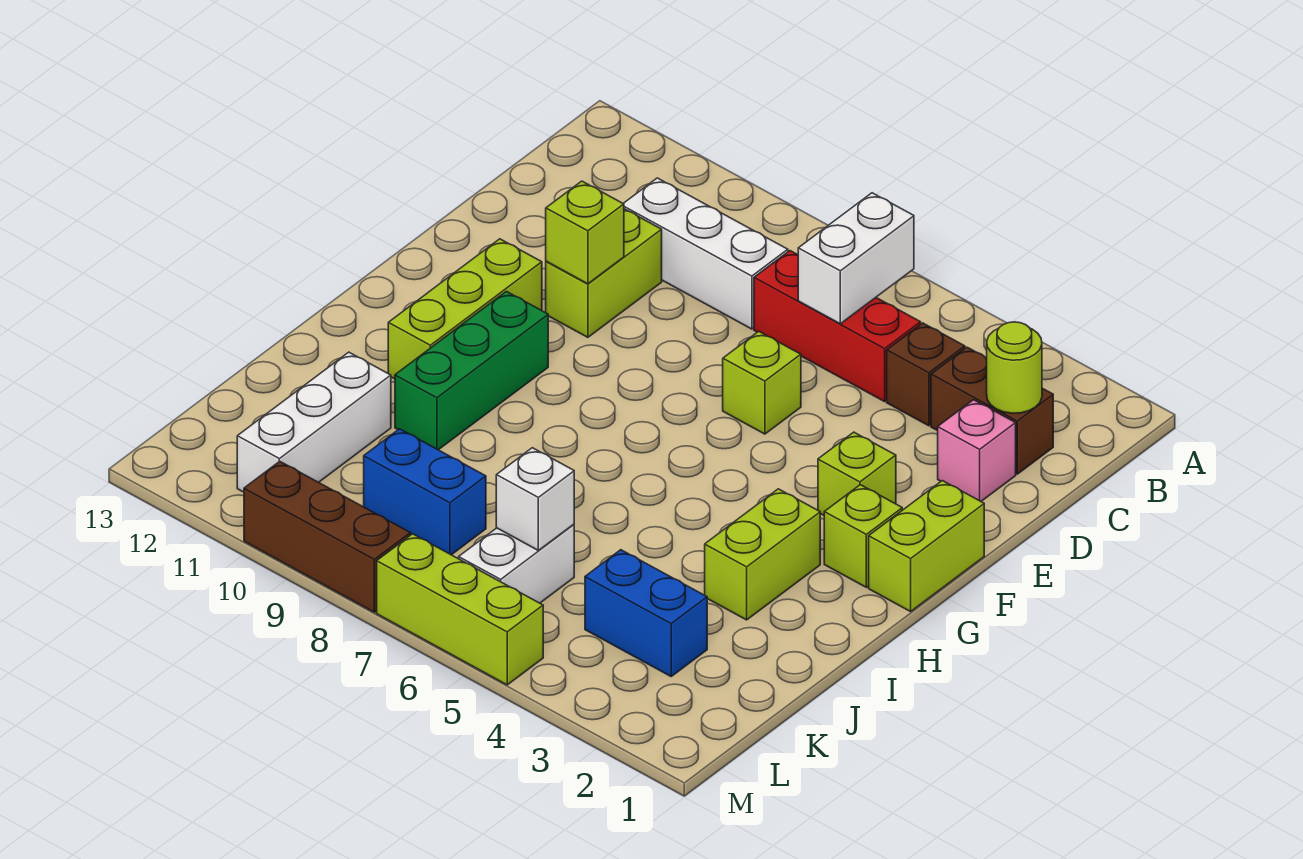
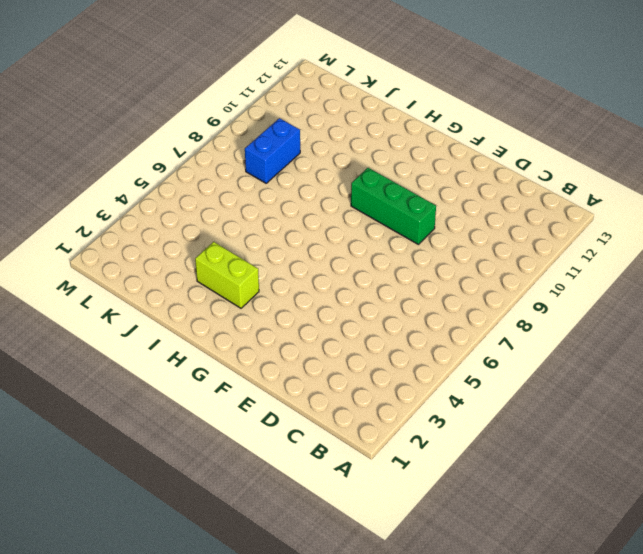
green 1x3 brick [351,168,436,245] -> green 1x3 brick moved to [395,291,548,450]
none -> brown 1x2 brick [931,347,1053,474]
none -> brown 1x1 brick [887,323,965,426]
none -> red 1x3 brick [754,251,921,402]

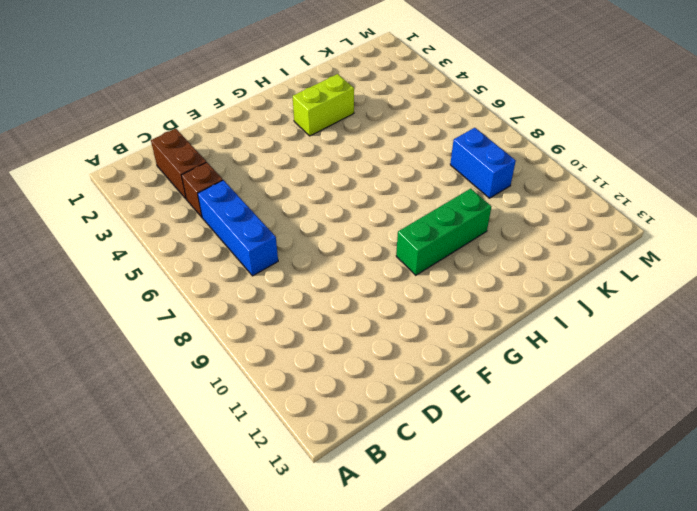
blue 1x3 brick [198,180,278,276] -> red 1x3 brick [754,251,921,402]
none -> white 1x3 brick [623,178,788,329]
none -> pink 1x1 brick [938,400,1016,501]
none -> lime 1x2 brick [546,209,662,337]

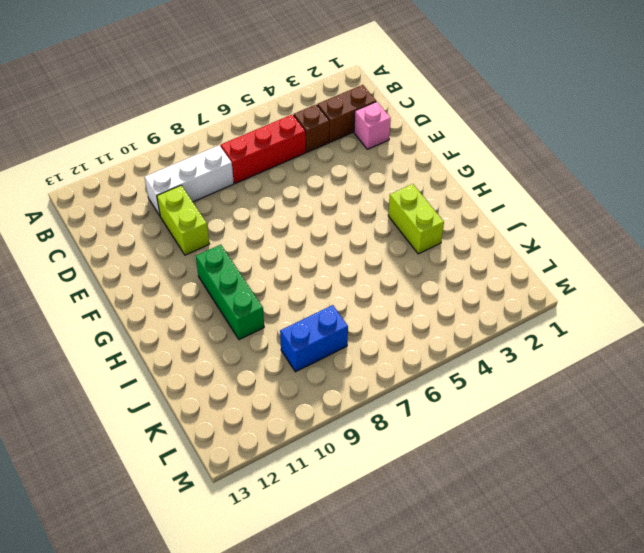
none -> lime 1x1 brick [723,331,801,434]
none -> lime 1x2 brick [869,481,984,612]
none -> lime 1x1 brick [818,432,896,515]

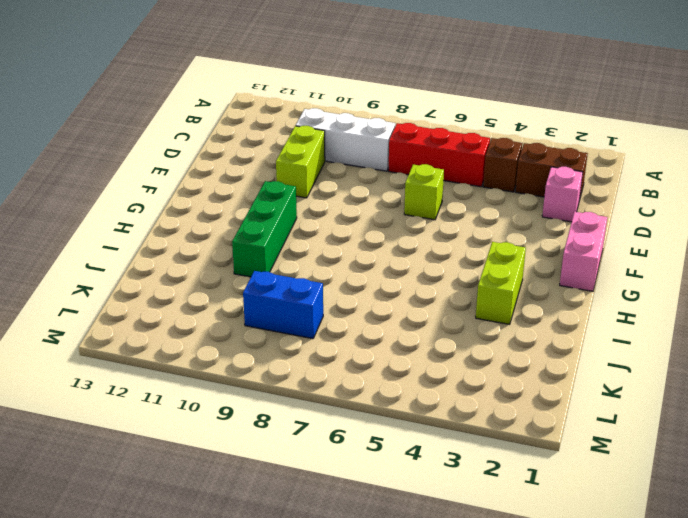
pink 1x2 brick [560,212,607,291] -> lime 1x2 brick [869,481,984,612]
none -> lime 1x1 brick [818,432,896,515]
none -> lime 1x3 brick [388,239,542,379]
none -> lime 1x1 brick [824,485,902,587]

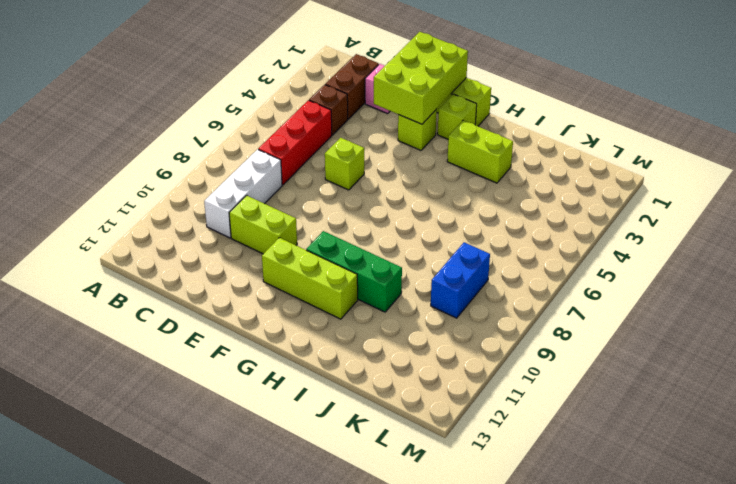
lime 2x3 brick [374,32,468,124] -> none
none -> white 1x3 brick [237,352,391,492]
none -> blue 1x2 brick [585,550,707,676]
none -> white 1x2 brick [459,524,574,603]

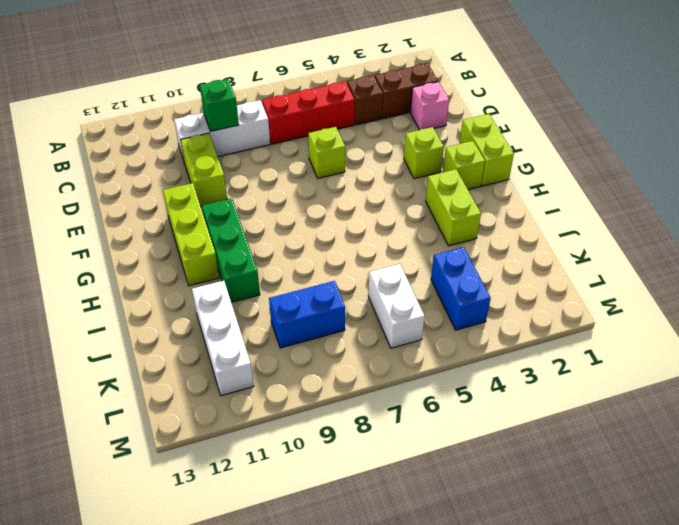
green 1x1 brick [200,79,239,131] -> none
blue 1x2 brick [431,247,491,330] -> blue 1x2 brick turned to [585,550,707,676]
none -> lime 1x3 brick [377,534,543,685]
none -> brown 1x3 brick [244,461,410,612]
none -> white 1x2 brick [798,193,914,324]

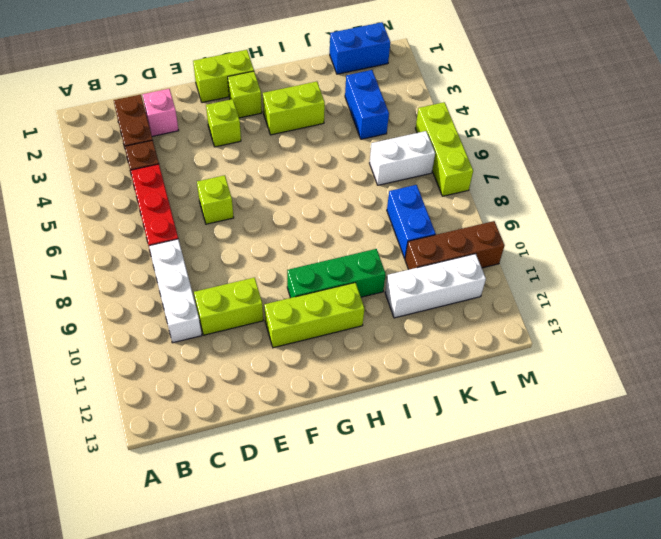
blue 1x2 brick [330,22,390,74] -> none
brown 1x3 brick [405,221,505,270] -> brown 1x3 brick turned to [244,461,410,612]
none -> white 1x2 brick [798,193,914,324]
none -> lime 1x1 round brick [987,322,1042,413]
none -> lime 1x1 brick [546,181,624,284]

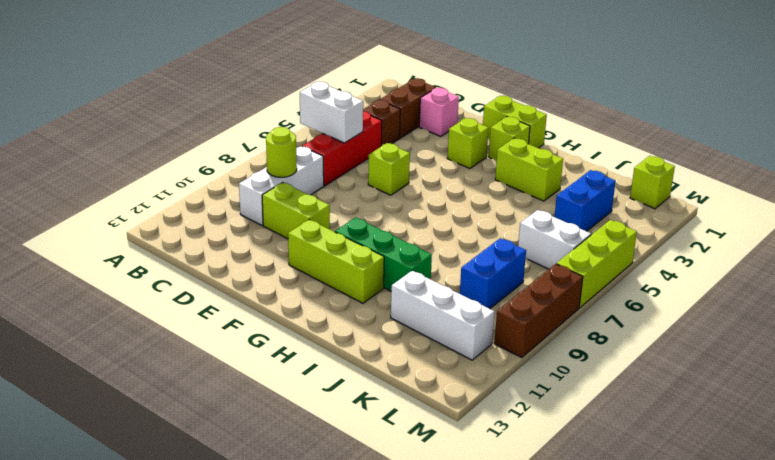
lime 1x1 round brick [266,127,297,177] -> lime 1x1 round brick moved to [987,322,1042,413]
lime 1x1 brick [630,156,675,209] -> lime 1x1 brick moved to [546,181,624,284]
none -> white 1x1 brick [496,448,574,550]

